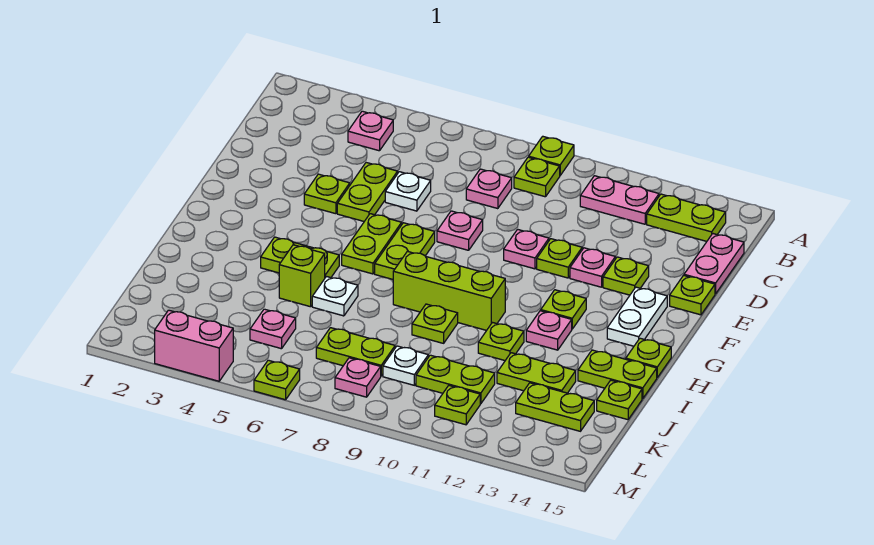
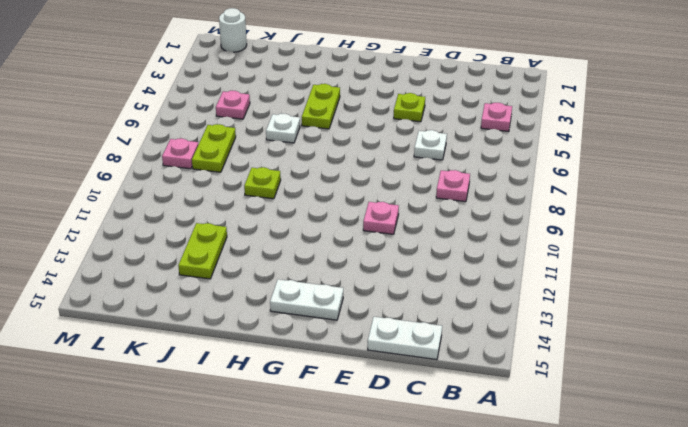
white 1x2 plate [368,317,442,360] -> pink 1x2 plate [684,234,744,294]
white 1x1 round brick [219,8,247,52] -> none
none -> lime 1x1 plate [529,136,574,175]
none -> lime 1x1 plate [514,157,560,197]
none -> pink 1x2 plate [580,176,659,224]
none -> lime 1x2 plate [647,194,726,241]

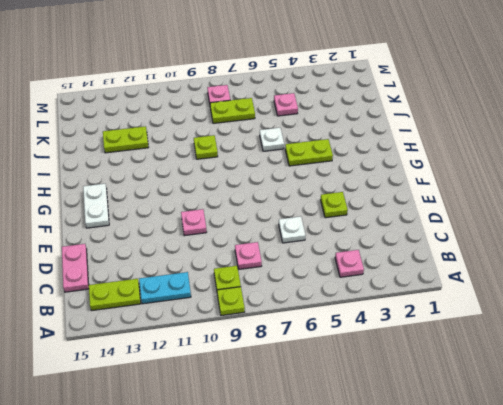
cyan 1x2 plate [139,272,191,304] -> pink 1x2 plate [580,176,659,224]
none -> lime 1x2 plate [337,163,398,221]
none -> pink 1x1 plate [437,211,483,250]
none -> lime 1x1 plate [537,239,582,278]
none -> pink 1x1 plate [570,248,615,287]

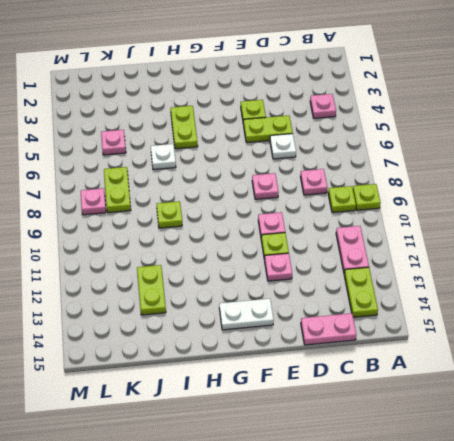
none -> lime 1x1 plate [603,257,649,295]
none -> lime 1x1 plate [670,275,715,315]
none -> lime 1x2 plate [342,214,402,274]
none -> lime 1x2 plate [375,223,435,279]

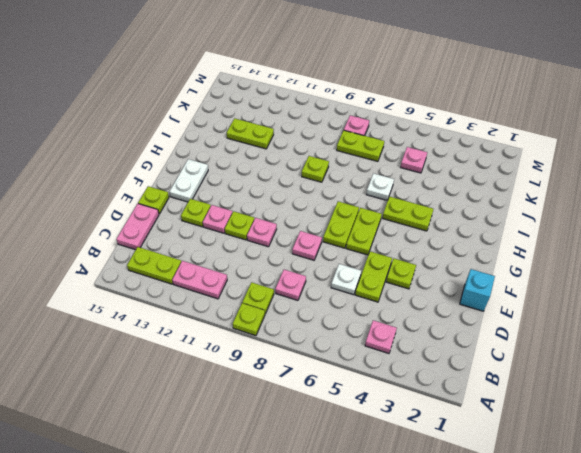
cyan 1x1 brick [460,269,495,311] -> none
none -> lime 1x1 plate [541,290,586,329]
none -> lime 1x3 brick [393,251,505,330]
none -> pink 1x1 plate [526,311,572,350]
none -> lime 1x1 plate [626,338,671,377]

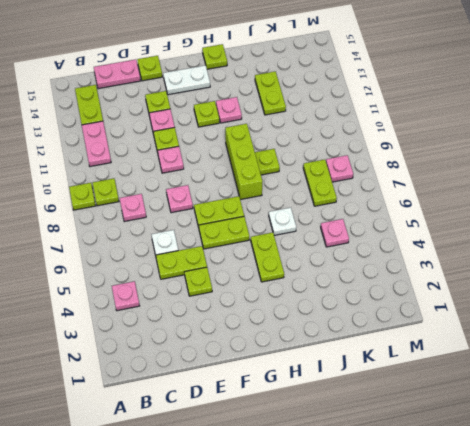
none -> lime 1x1 brick [279,245,325,307]
none -> lime 1x1 plate [478,323,524,360]
none -> lime 1x2 plate [578,350,657,399]
none -> lime 1x1 plate [597,380,642,420]

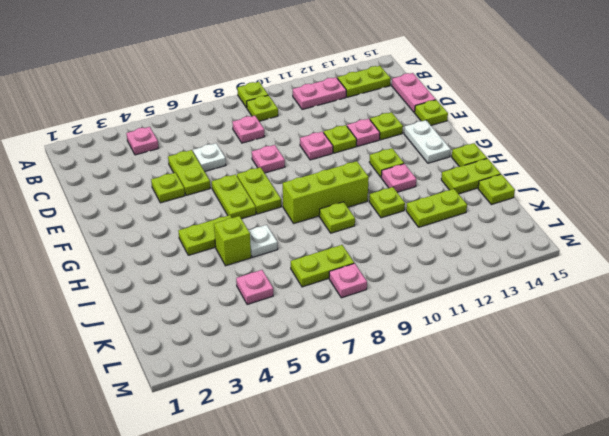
none -> white 1x1 plate [383,346,428,385]
none -> lime 1x2 plate [416,355,495,404]
none -> lime 1x2 plate [516,383,594,431]
none -> lime 1x1 plate [435,386,480,425]

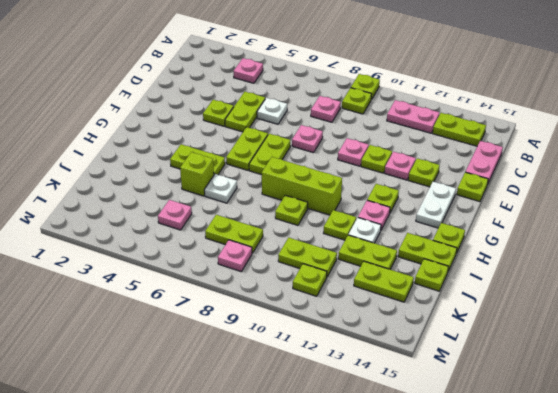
white 1x1 plate [348,218,381,243] -> white 1x1 plate moved to [383,346,428,385]
none -> pink 1x2 brick [155,310,233,381]
none -> lime 1x1 plate [254,360,300,400]

